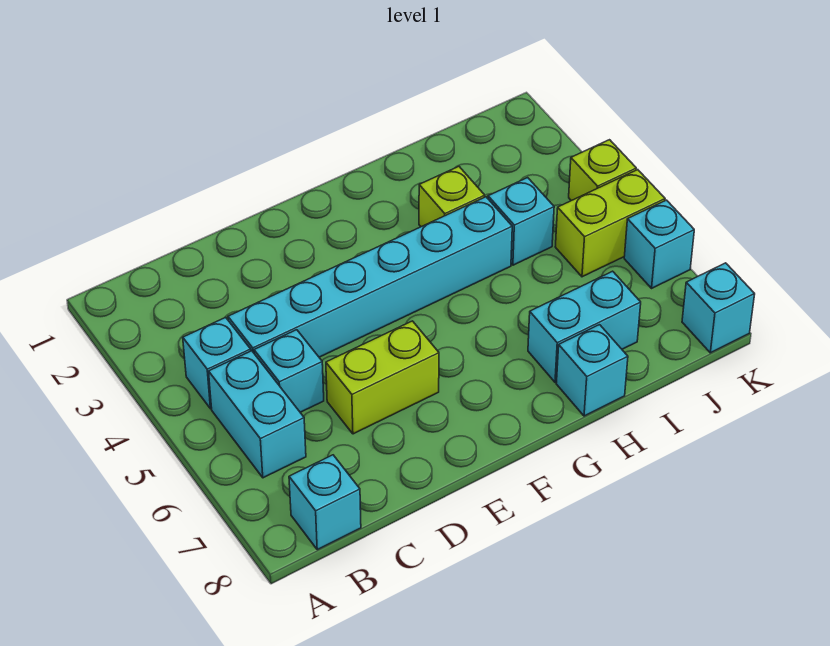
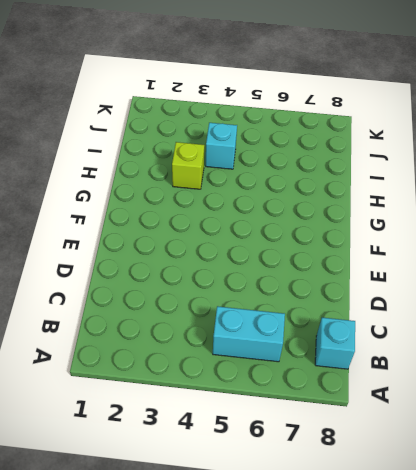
none -> cyan 1x1 brick [183,317,251,409]
none -> cyan 1x6 brick [228,197,512,357]
none -> cyan 1x1 brick [254,330,324,412]

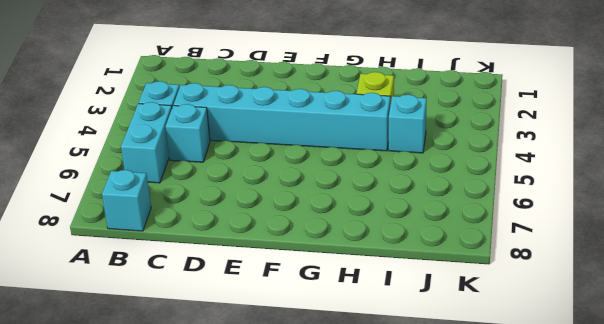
none -> lime 1x2 brick [326,321,439,434]
none -> cyan 1x2 brick [528,271,641,382]
none -> cyan 1x1 brick [556,325,628,416]

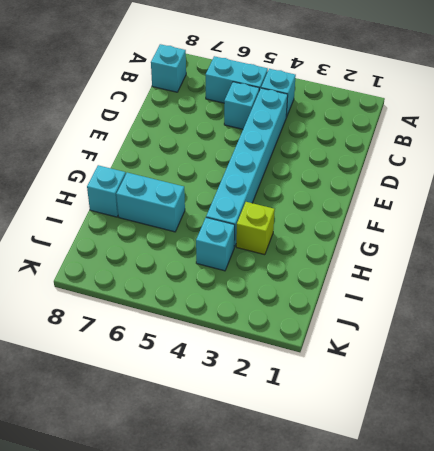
cyan 1x2 brick [116,173,185,232] -> cyan 1x2 brick turned to [528,271,641,382]
none -> lime 1x2 brick [326,321,439,434]
none -> lime 1x2 brick [555,170,665,277]
none -> lime 1x1 brick [569,140,636,201]

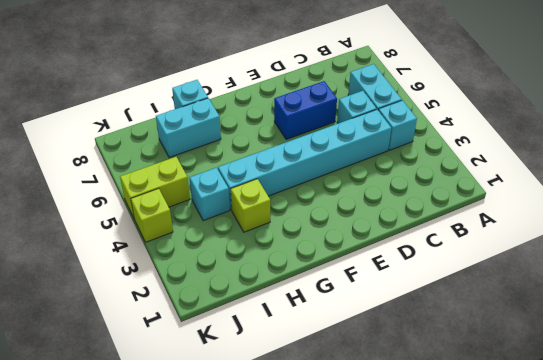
blue 1x2 brick [274,81,337,139] -> lime 1x2 brick [326,321,439,434]
none -> cyan 1x1 brick [289,455,361,550]
none -> cyan 1x1 brick [624,200,694,288]
none -> cyan 1x1 brick [682,263,755,353]

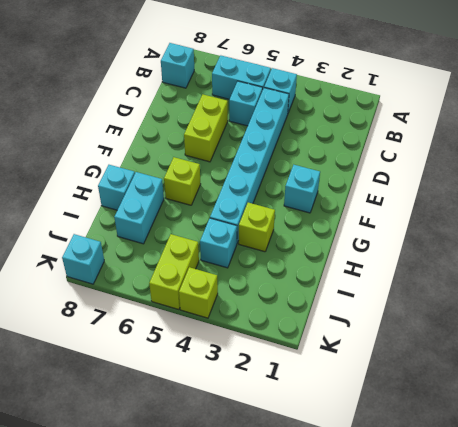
cyan 1x1 brick [284,165,320,213] -> cyan 1x1 brick moved to [624,200,694,288]
lime 1x1 brick [164,157,201,205] -> none

